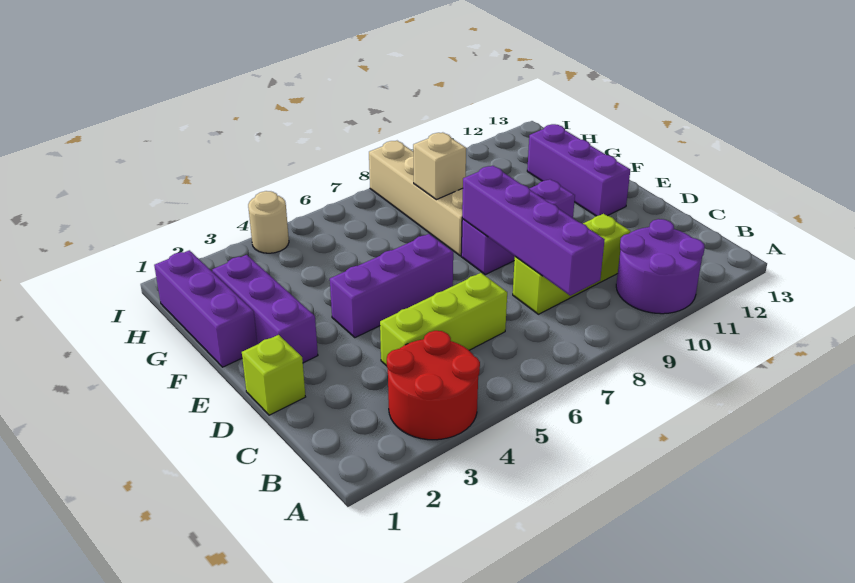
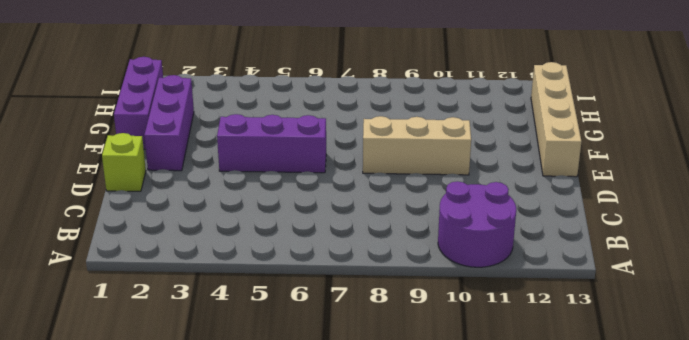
tan 1x3 brick [363,116,471,175] -> purple 1x3 brick [461,179,575,275]
tan 1x4 brick [531,62,582,177] -> tan 1x4 brick moved to [369,141,463,256]
none -> red 2x2 round brick [387,331,480,440]
none -> lime 1x3 brick [380,273,507,366]
none -> lime 1x3 brick [513,214,630,314]

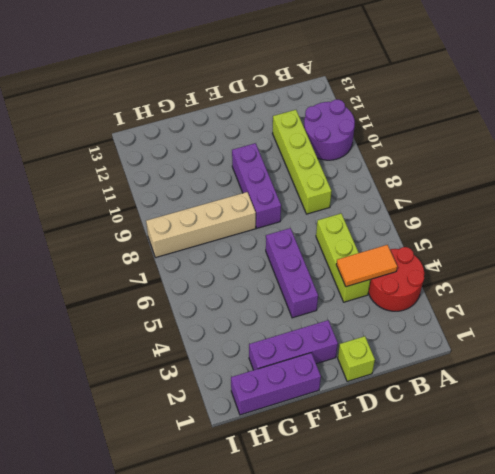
orange 1x2 tile [336,245,397,287] -> none
lime 1x4 brick [273,110,332,214] -> lime 1x3 brick [513,214,630,314]
none -> purple 1x3 brick [527,124,630,216]
none -> tan 1x1 round brick [248,191,289,253]
none -> purple 1x4 brick [462,166,605,296]

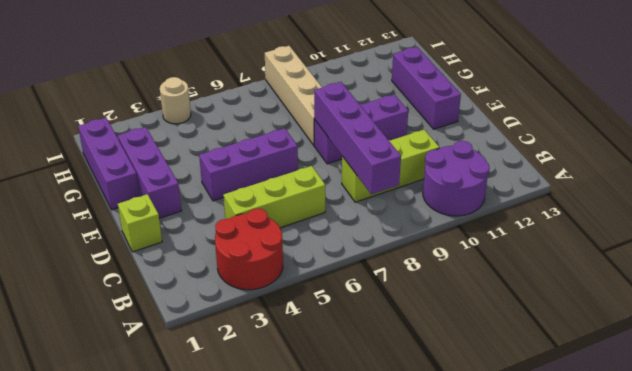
none -> tan 1x1 brick [413,133,466,200]

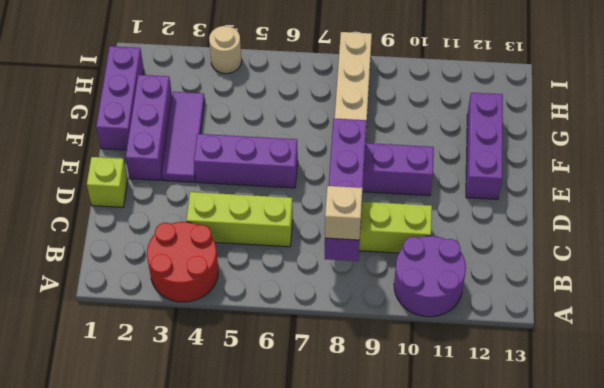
tan 1x1 brick [325,186,363,240] -> tan 1x1 brick moved to [413,133,466,200]
purple 1x3 tile [162,92,205,182] -> none

